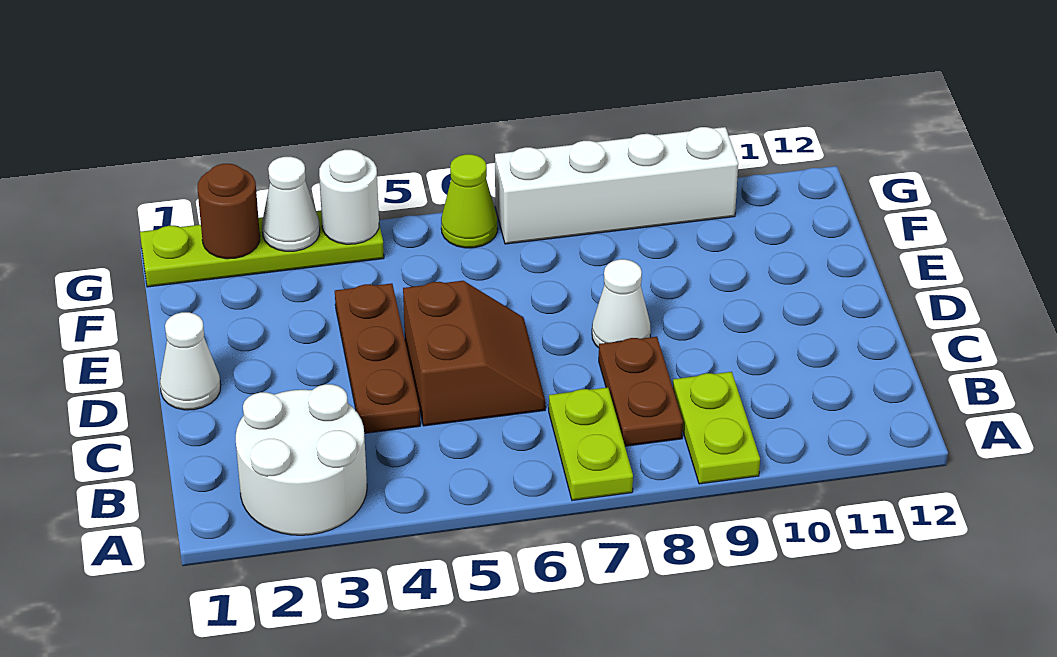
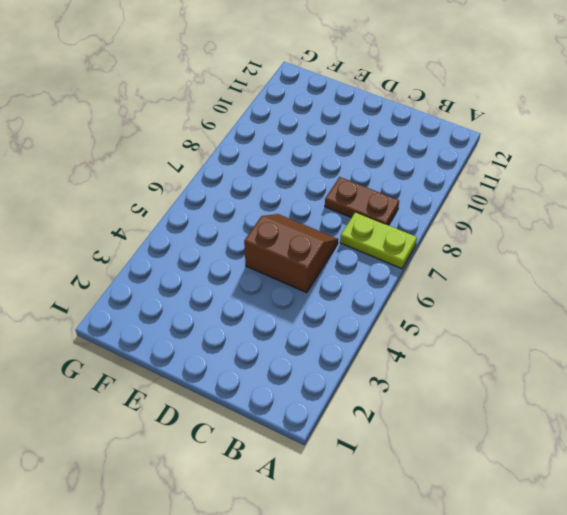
none -> white 2x2 round brick [236,384,367,535]
none -> lime 1x2 plate [673,372,760,484]
none -> brown 1x3 plate [335,283,420,433]

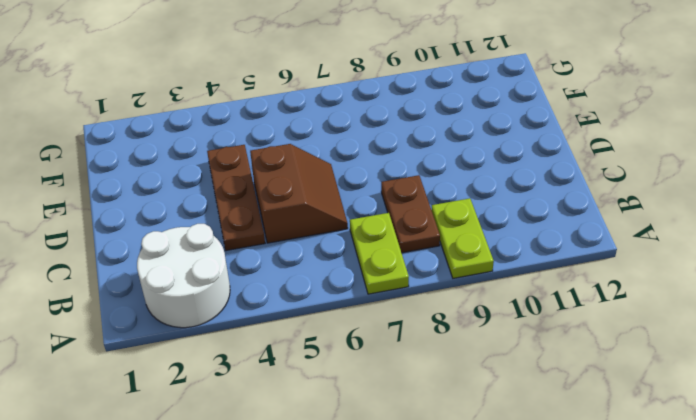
none -> white 1x1 cone [160,312,221,410]
none -> white 1x1 cone [592,259,651,348]
none -> lime 1x4 plate [140,210,384,287]

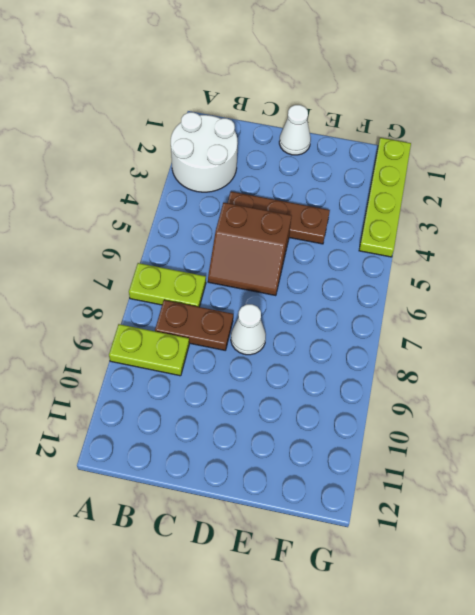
none -> lime 1x1 cone [441,154,497,248]
none -> white 1x4 brick [495,127,738,244]
none -> brown 1x1 round brick [197,164,260,259]

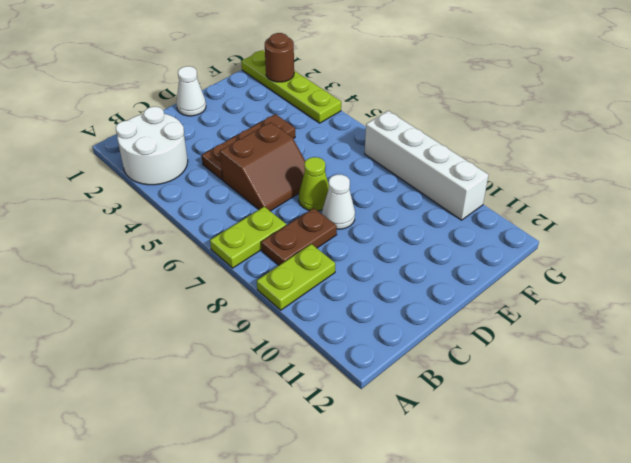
lime 1x1 cone [299,157,329,211] -> lime 1x1 cone moved to [441,154,497,248]
none -> white 1x1 cone [262,157,320,251]
none -> white 1x1 round brick [319,150,379,244]

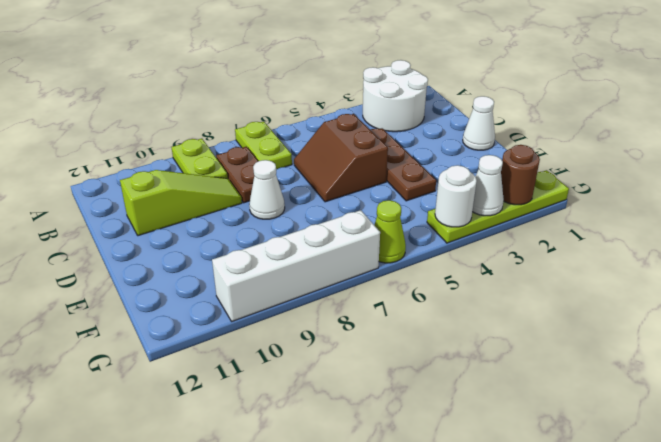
lime 1x3 slope [120,170,242,236] -> none

